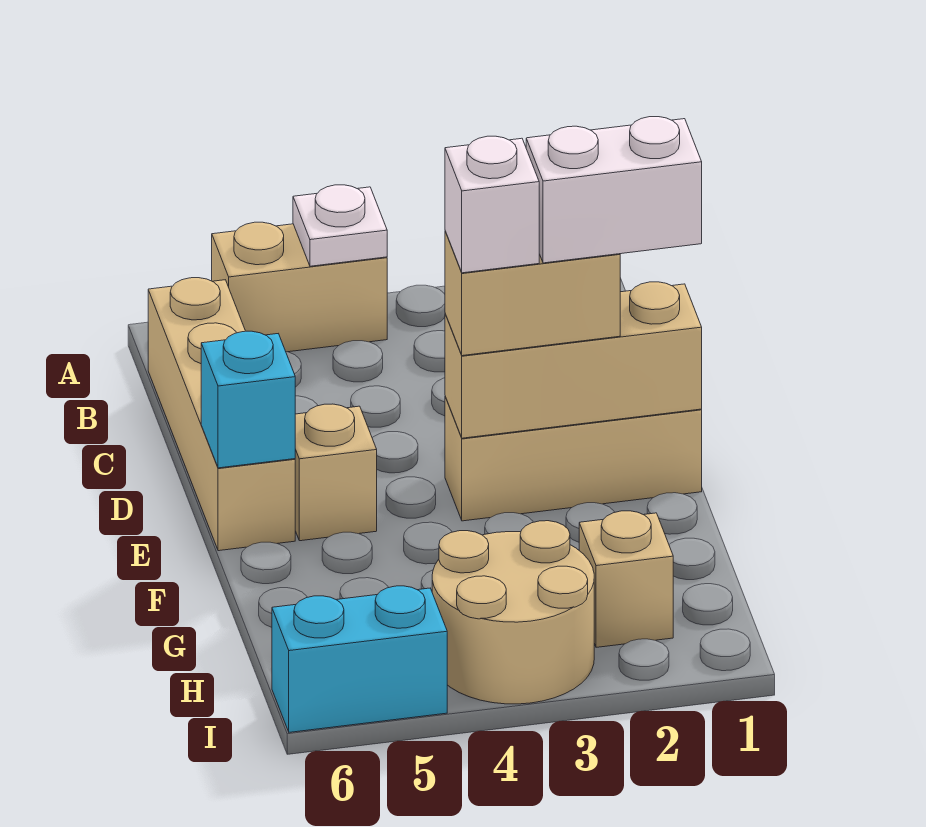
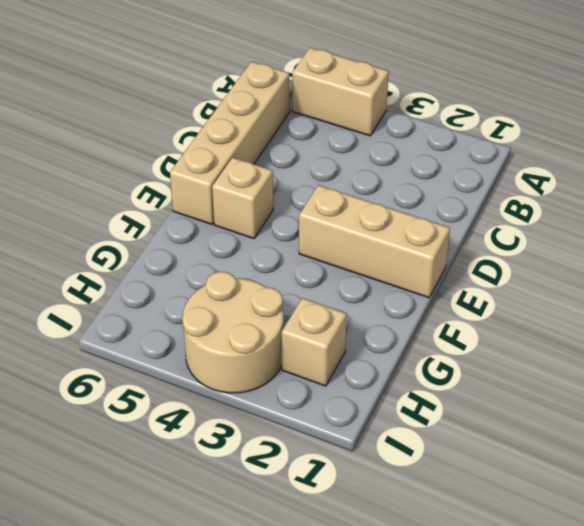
none -> cyan 1x2 brick [272,586,447,732]
none -> white 1x1 plate [293,185,387,266]
none -> tan 1x3 brick [445,282,702,438]

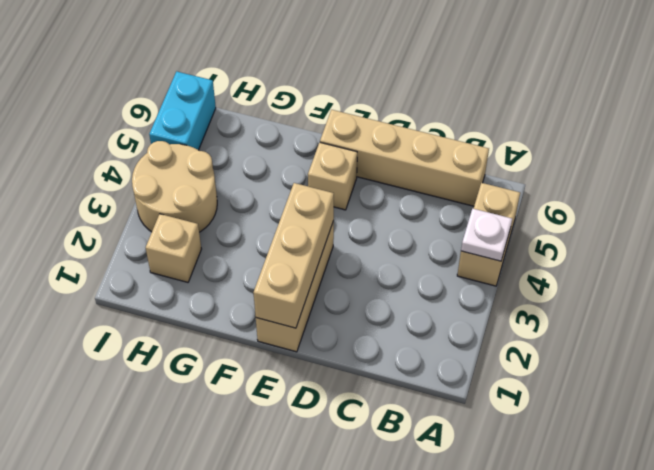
none -> cyan 1x1 brick [201,331,295,468]
none -> tan 1x2 brick [445,231,620,356]
none -> white 1x2 brick [526,117,702,263]

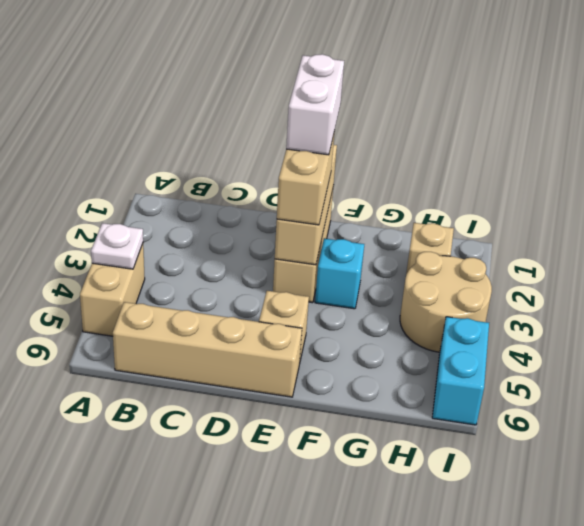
cyan 1x1 brick [315,238,364,309] -> cyan 1x1 brick moved to [201,331,295,468]
none -> white 1x1 brick [445,136,539,273]

